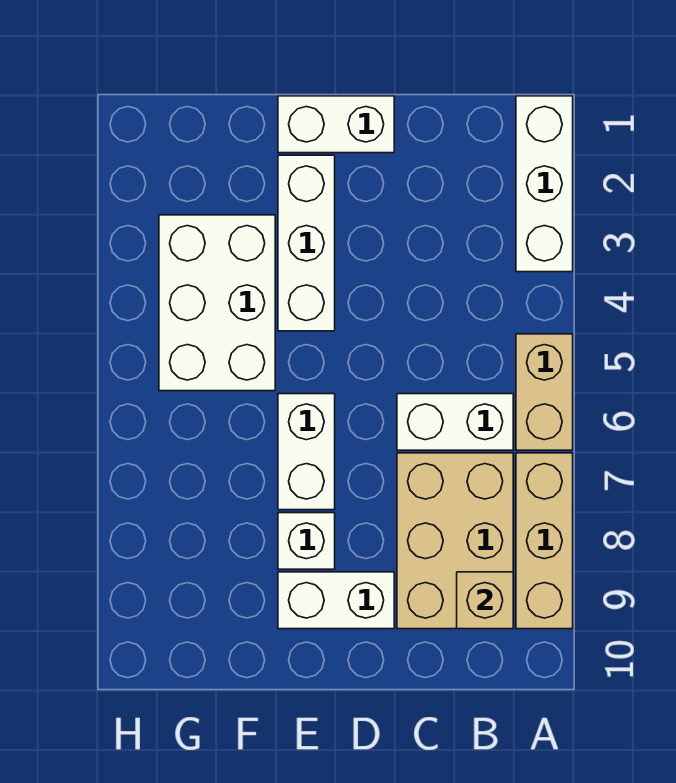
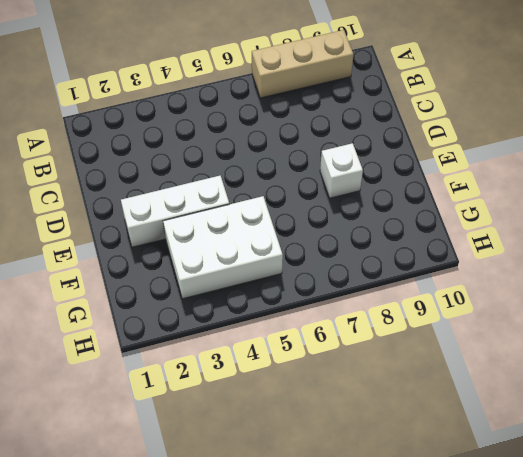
none -> white 1x3 brick [516,96,573,272]
none -> tan 1x2 brick [516,334,573,450]
none -> white 1x2 brick [397,394,513,450]

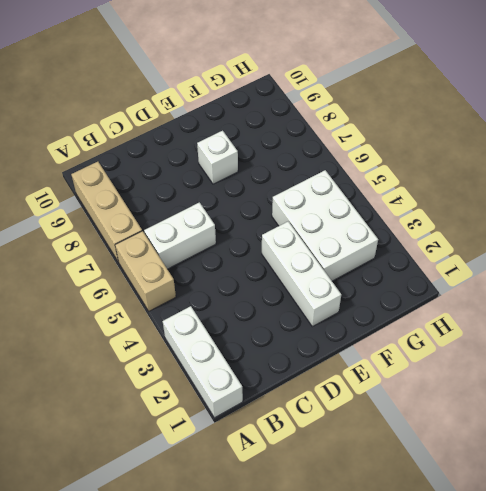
none -> tan 2x3 brick [397,453,513,629]
none -> white 1x2 brick [278,96,394,153]
none -> white 1x2 brick [278,572,394,629]

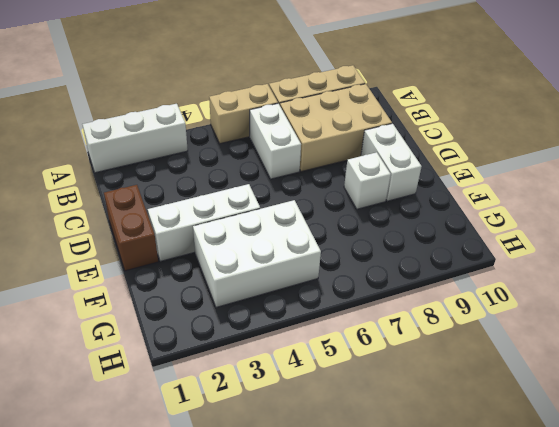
brown 1x2 brick [104,185,158,271] -> white 1x2 brick [278,96,394,153]
none -> white 1x2 brick [278,394,335,510]
none -> tan 1x1 brick [457,572,513,629]

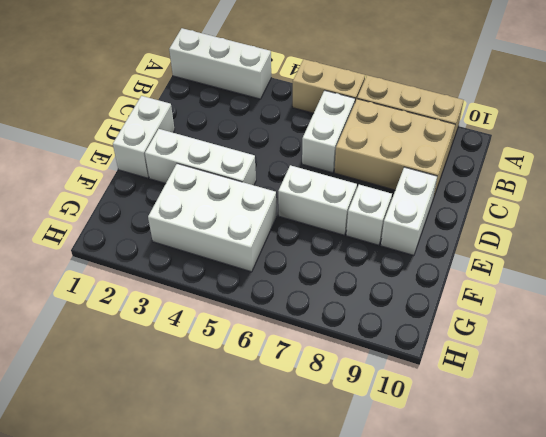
none -> tan 1x1 brick [457,572,513,629]

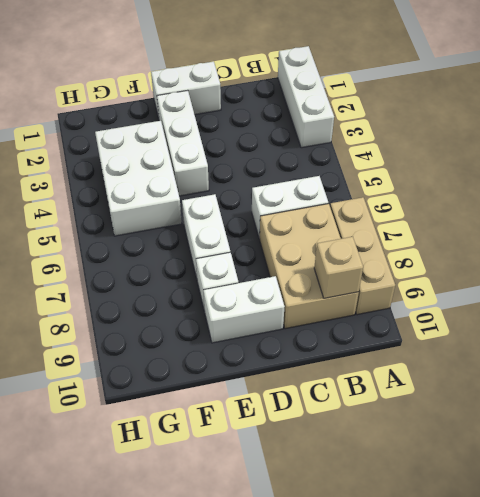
none -> tan 1x2 brick [516,334,573,450]

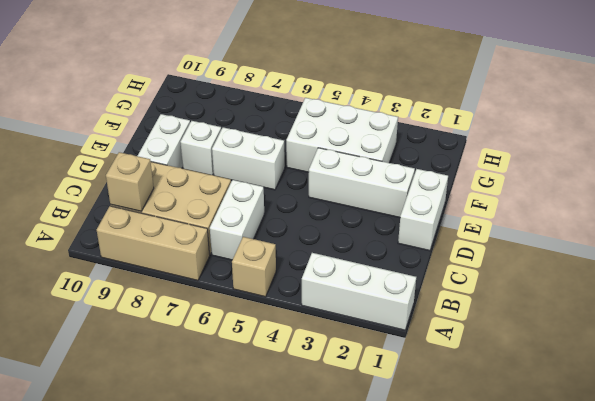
tan 1x1 brick [232,237,276,297] -> tan 1x2 brick [516,334,573,450]

